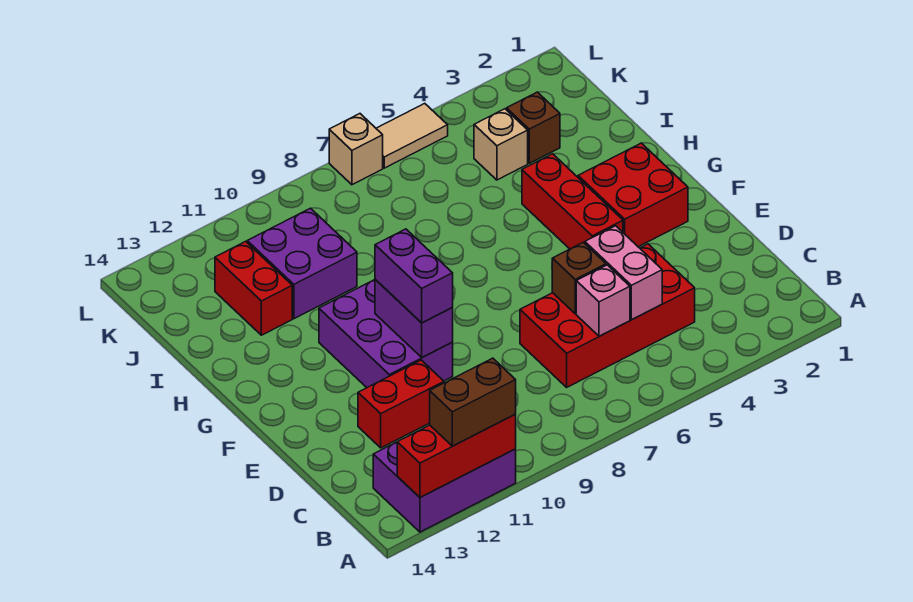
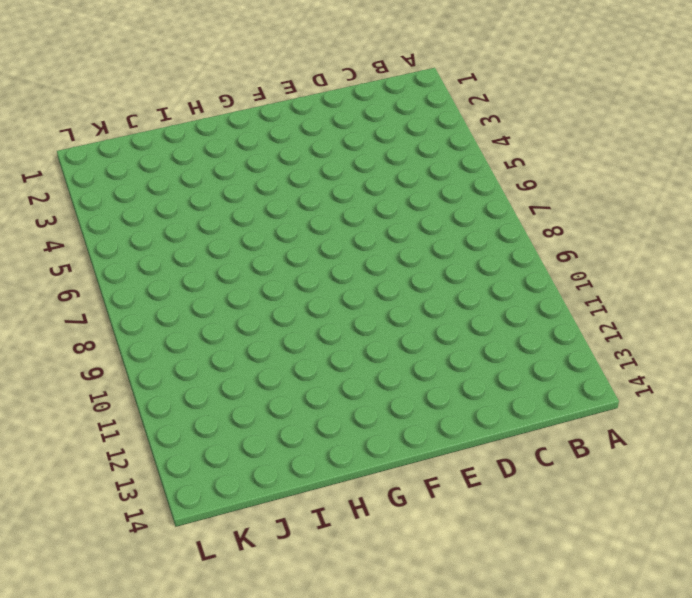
none -> purple 2x3 brick [373,442,516,532]
none -> red 2x4 brick [520,244,695,387]
none -> red 1x2 brick [358,360,444,448]

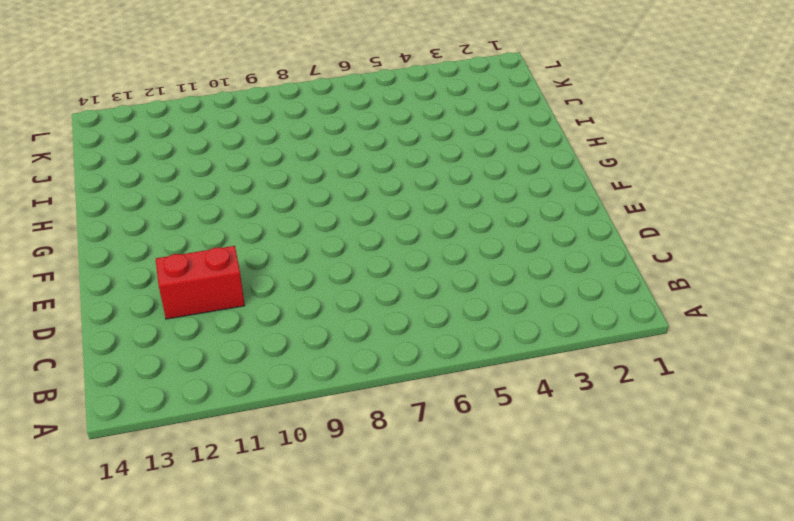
none -> purple 2x3 brick [373,442,516,532]
none -> red 2x4 brick [520,244,695,387]
none -> purple 2x3 brick [319,280,453,388]

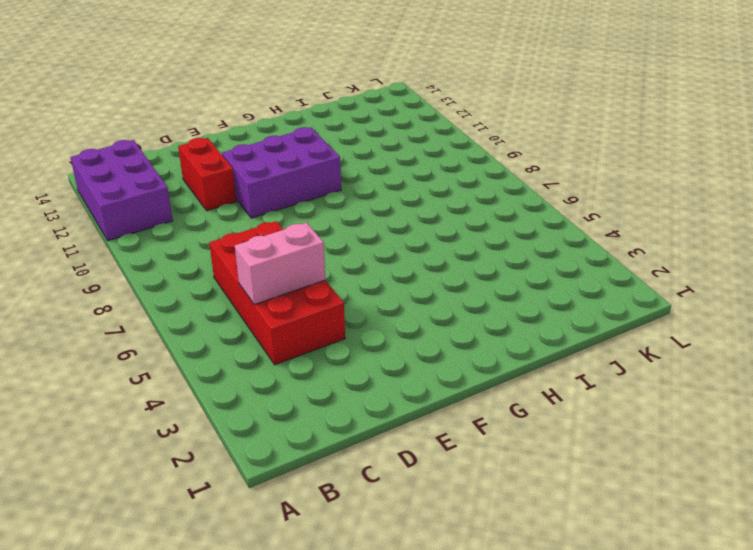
none -> red 2x2 brick [578,143,688,247]
none -> red 1x3 brick [522,154,623,249]
none -> purple 2x2 brick [247,208,357,319]

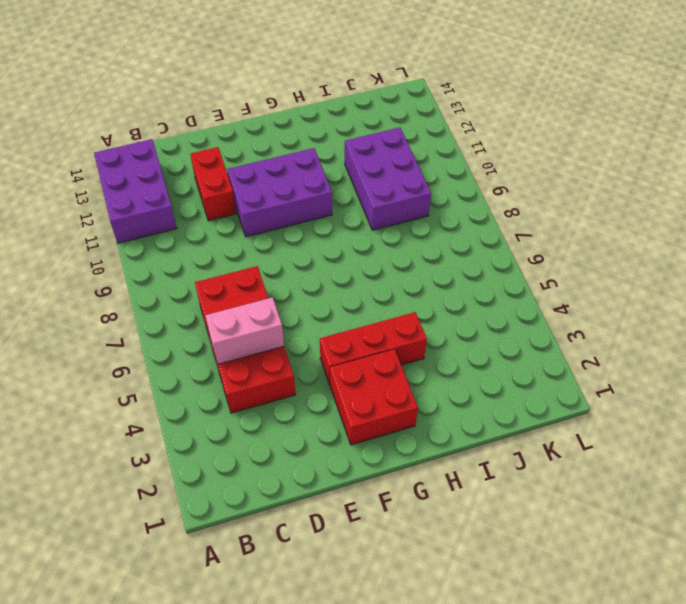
purple 2x3 brick [345,127,431,230] -> purple 2x2 brick [247,208,357,319]
none -> red 1x2 brick [215,241,292,335]
none -> brown 1x1 brick [507,92,560,163]
none -> tan 1x1 brick [474,109,528,180]

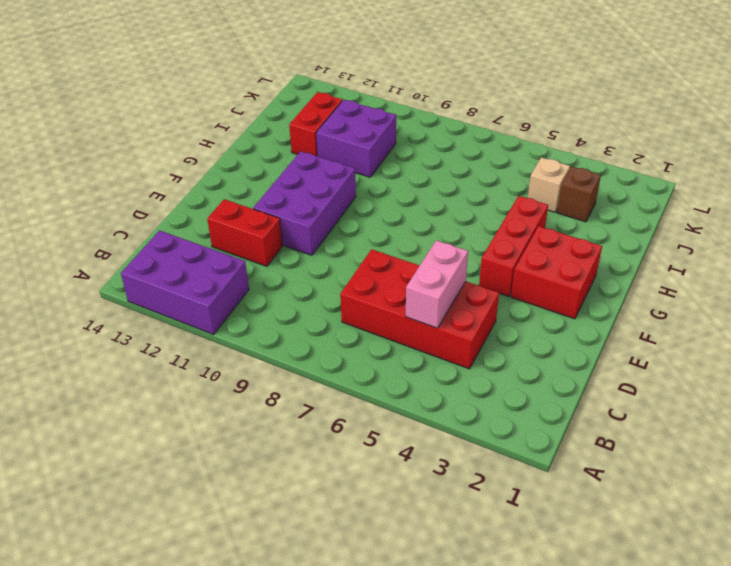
none -> tan 1x2 tile [376,103,448,168]
none -> tan 1x1 brick [329,114,383,185]
none -> red 1x3 brick [397,414,516,497]

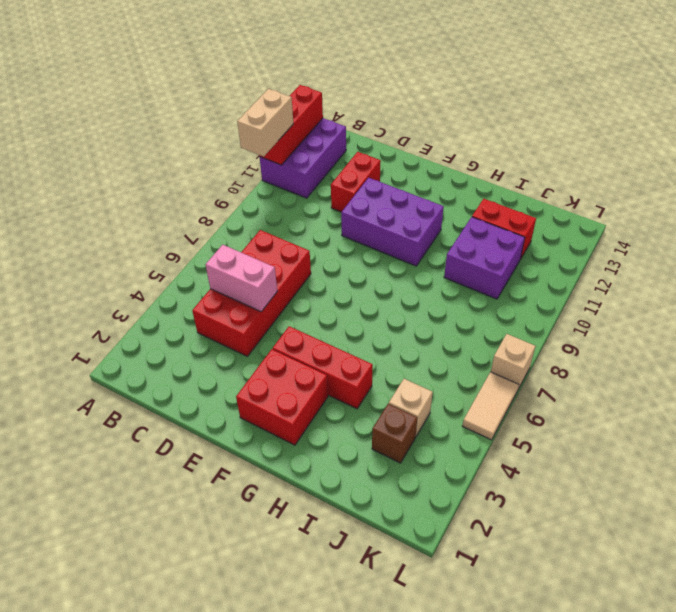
tan 1x2 brick [237,89,293,156] -> brown 1x2 brick [430,358,516,446]
none -> pink 1x1 brick [576,265,630,336]
none -> brown 1x1 brick [552,242,606,314]
none -> purple 1x2 brick [375,280,453,357]

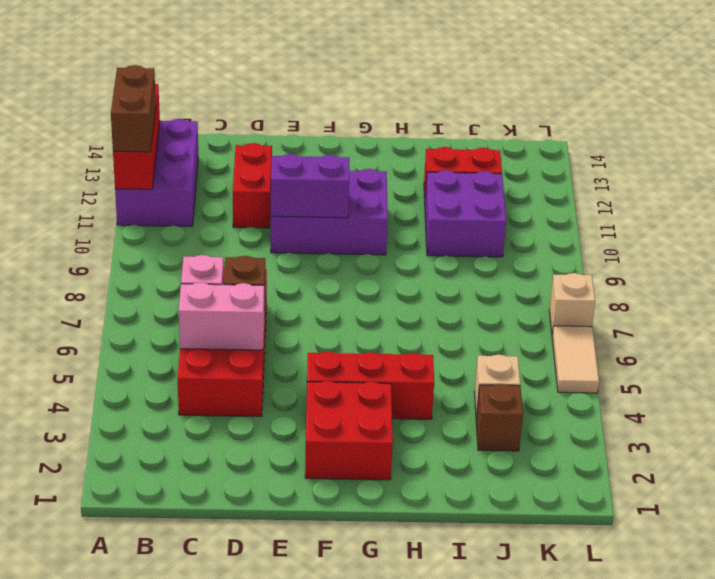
none -> purple 1x2 brick [375,229,453,323]

